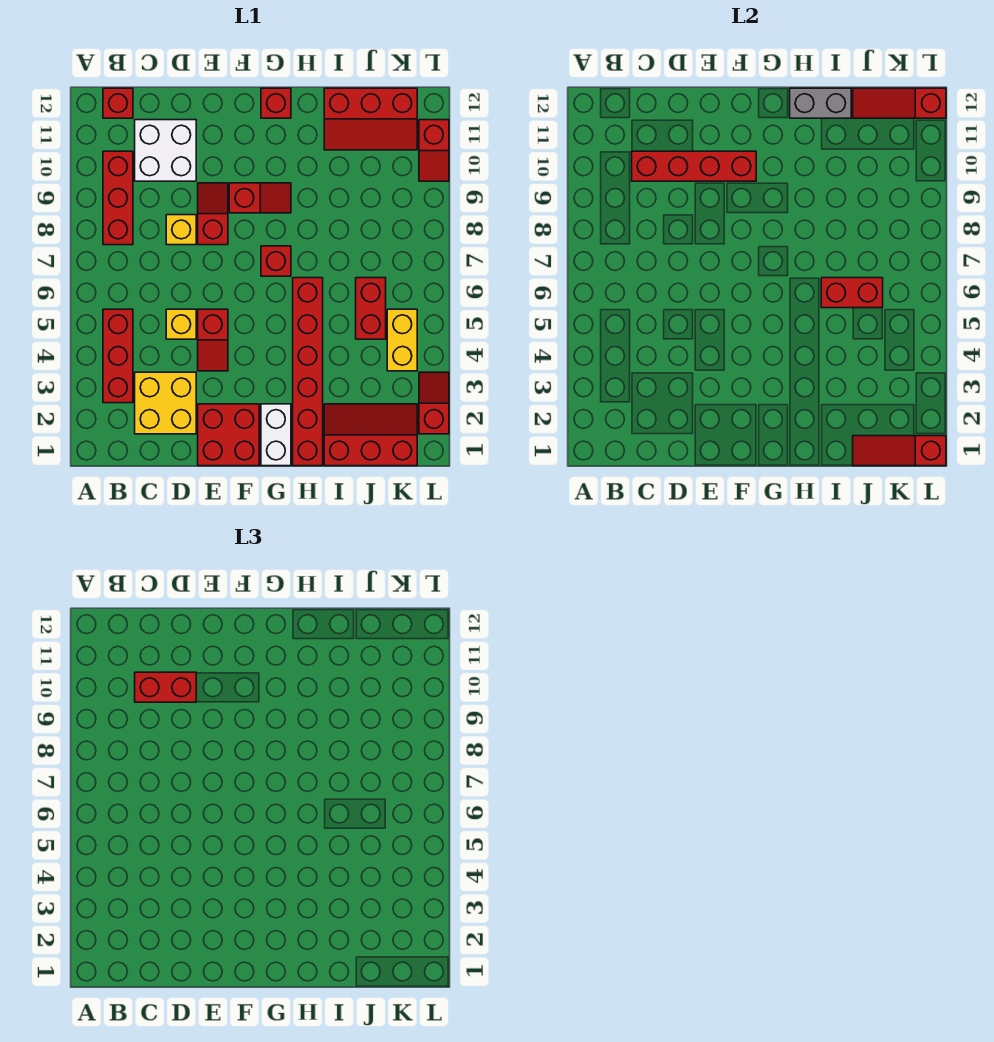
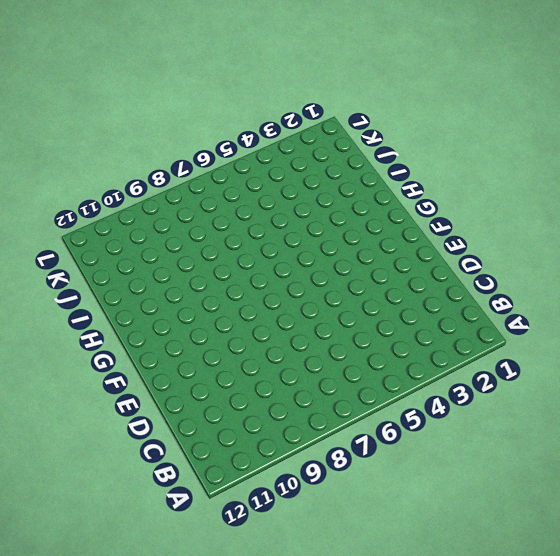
none -> red 1x3 brick [103,309,133,403]
none -> red 1x3 brick [103,151,133,245]
none -> red 1x1 brick [103,88,133,118]

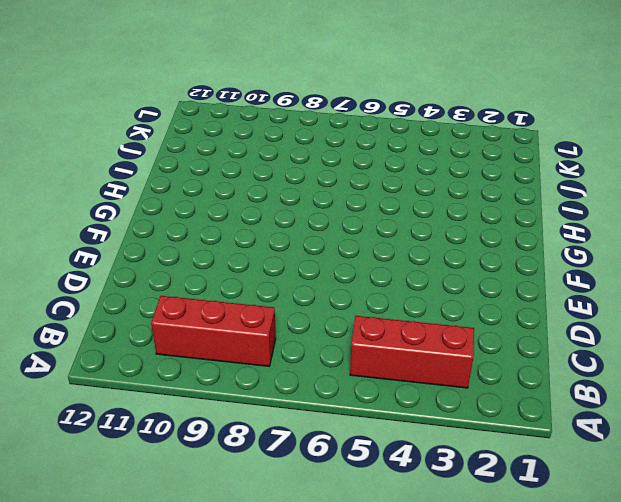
none -> red 1x1 brick [103,88,133,118]
none -> yellow 2x2 brick [135,372,196,434]
none -> white 2x2 brick [135,120,196,181]

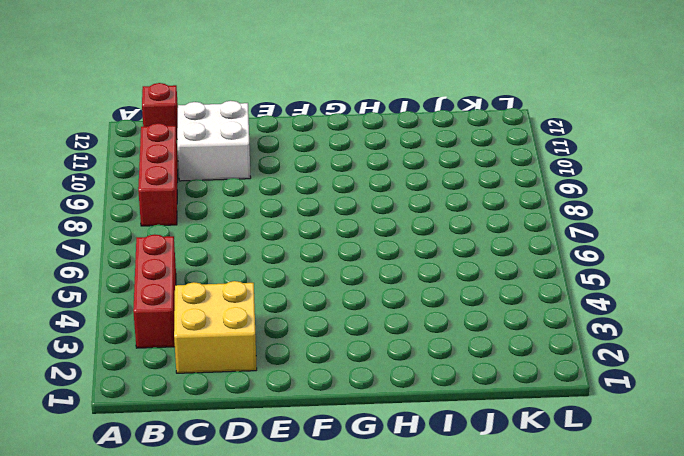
none -> yellow 1x1 brick [166,309,196,339]
none -> yellow 1x1 brick [166,215,196,245]
none -> red 2x2 brick [198,404,259,466]

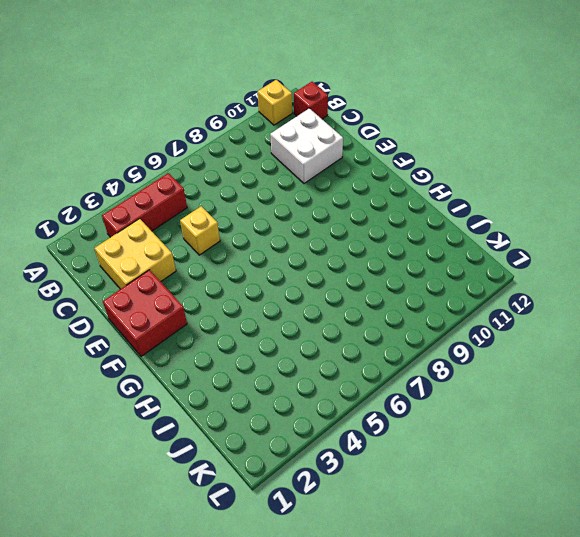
yellow 1x1 brick [258,80,292,125] -> yellow 1x1 brick moved to [166,215,196,245]
none -> red 1x3 brick [103,151,133,245]
none -> red 1x2 slope [198,309,228,371]
none -> red 1x2 slope [198,183,228,245]

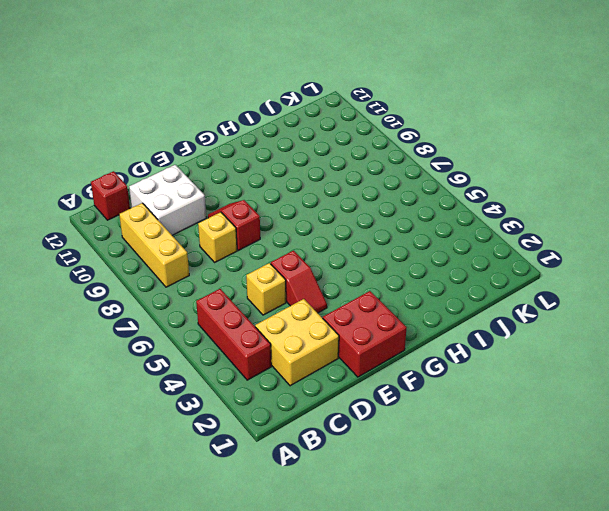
yellow 1x3 brick [119,203,189,287] -> red 1x3 brick [103,151,133,245]
none -> red 1x2 slope [229,183,291,213]
none -> white 1x2 brick [261,404,291,466]
none -> red 1x1 brick [261,246,291,276]

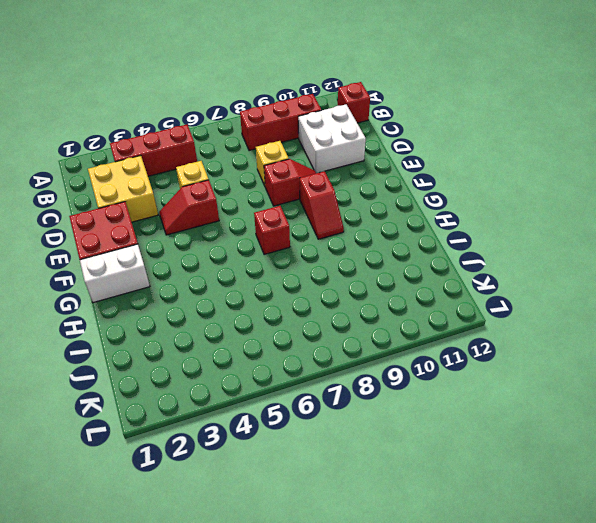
none -> red 1x1 brick [261,88,291,118]
none -> red 1x6 brick [293,278,323,466]
none -> red 2x3 slope [324,404,417,466]

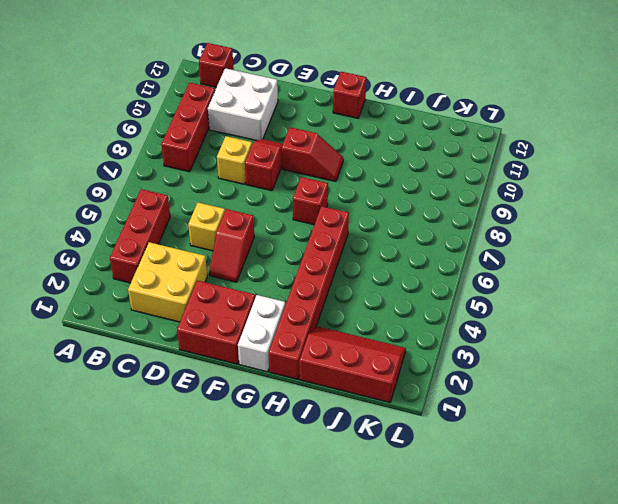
none -> red 2x3 slope [324,88,417,150]
none -> red 1x2 brick [356,278,386,339]
none -> yellow 1x2 brick [387,309,417,371]

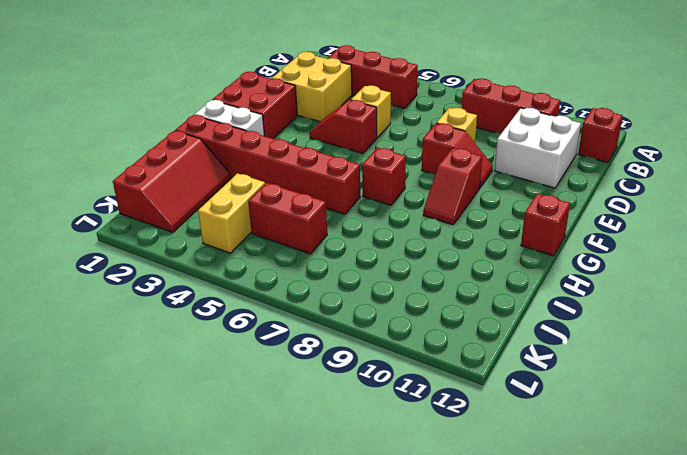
yellow 1x2 brick [198,173,265,253] -> yellow 1x2 brick turned to [387,309,417,371]
none -> red 2x3 slope [324,88,417,150]
none -> red 1x2 slope [419,372,449,434]
none -> red 1x2 slope [419,120,449,181]

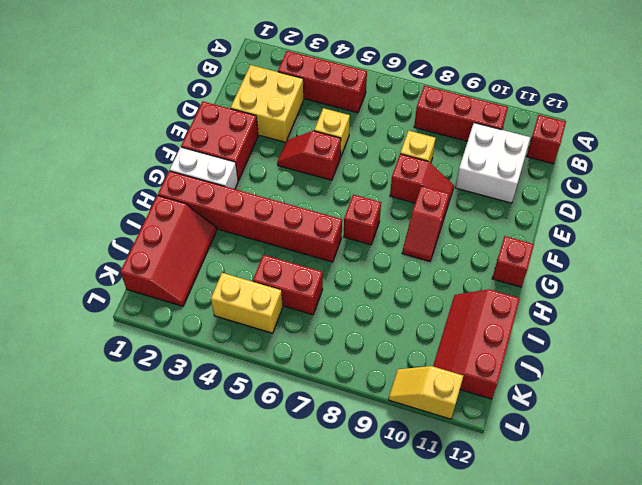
yellow 1x2 slope [388,366,463,419] -> red 1x2 slope [419,120,449,181]
none -> red 1x2 slope [419,372,449,434]
none -> red 1x4 brick [632,151,756,181]
none -> grey 1x2 brick [790,88,851,118]

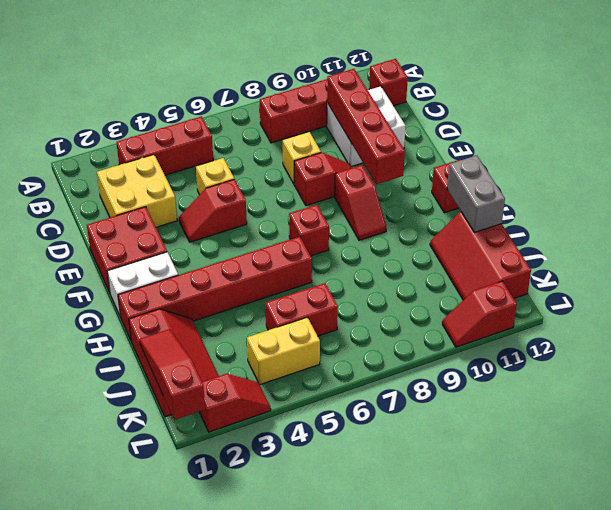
none -> red 1x2 brick [821,278,883,308]
none -> red 1x3 slope [853,88,946,118]
none -> red 1x2 brick [135,672,196,702]

